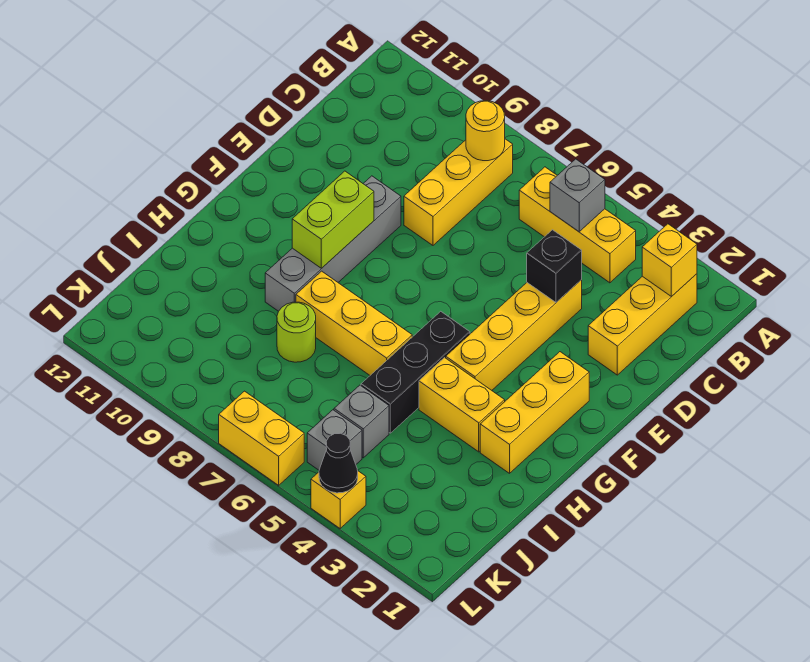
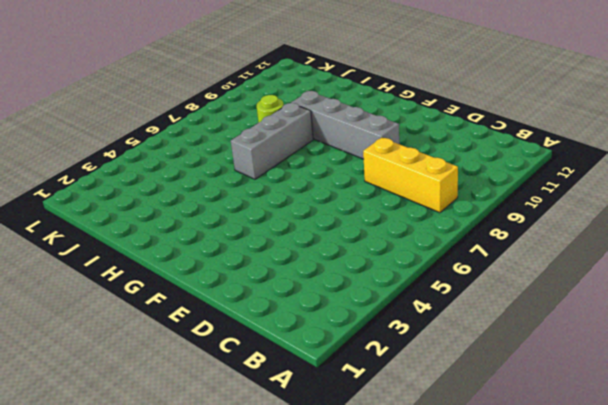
grey 1x3 brick [231,103,313,179] -> yellow 1x3 brick [296,271,412,375]
none -> yellow 1x3 brick [588,274,697,375]
none -> yellow 1x3 brick [519,167,636,283]
none -> yellow 1x4 brick [446,280,582,390]

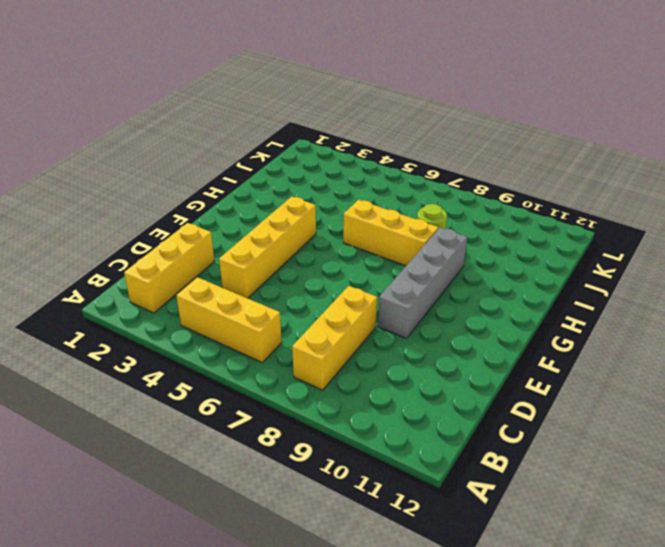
none -> yellow 1x3 brick [480,352,589,473]
none -> black 1x3 brick [361,311,470,433]
none -> yellow 1x2 brick [419,358,505,452]

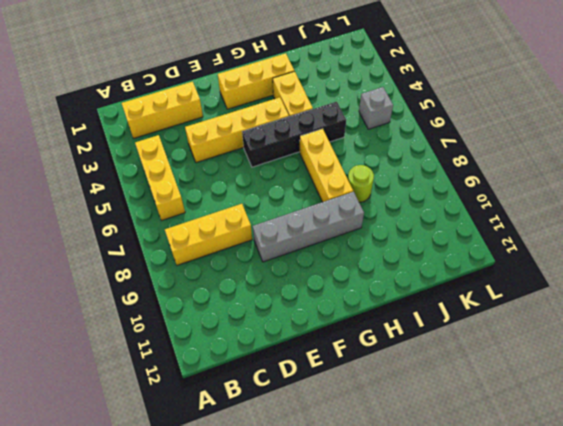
black 1x4 brick [242,102,346,167] -> black 1x3 brick [361,311,470,433]
none -> grey 1x1 brick [334,385,389,458]
none -> yellow 1x1 brick [311,471,366,528]
none -> yellow 1x2 brick [219,391,304,485]

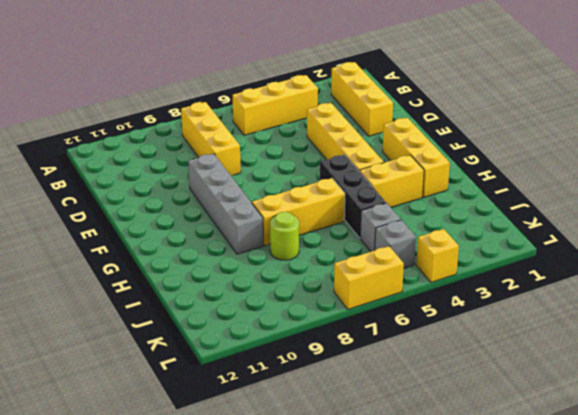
none -> yellow 1x1 brick [642,224,697,297]
none -> grey 1x1 brick [550,159,605,232]
none -> yellow 1x1 round brick [466,101,505,161]

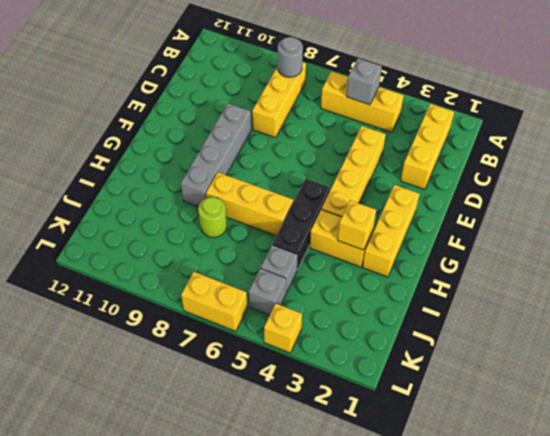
grey 1x1 round brick [278,37,303,77] -> yellow 1x1 round brick [466,101,505,161]
yellow 1x1 brick [338,200,376,250] -> yellow 1x1 brick moved to [642,224,697,297]
none -> black 1x1 brick [527,230,582,302]
none -> lime 1x2 brick [292,171,374,269]
none -> black 1x1 cone [319,433,358,493]

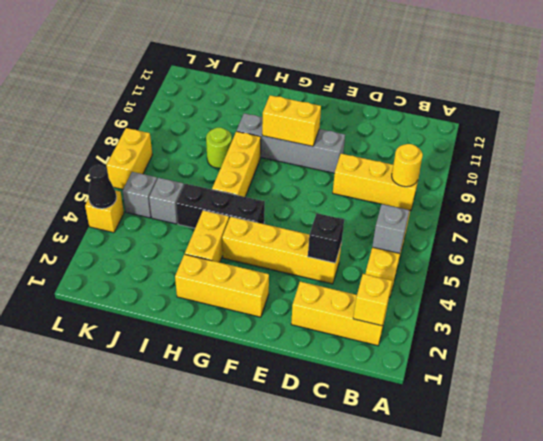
yellow 1x2 brick [262,95,321,146] -> lime 1x2 brick [292,171,374,269]

